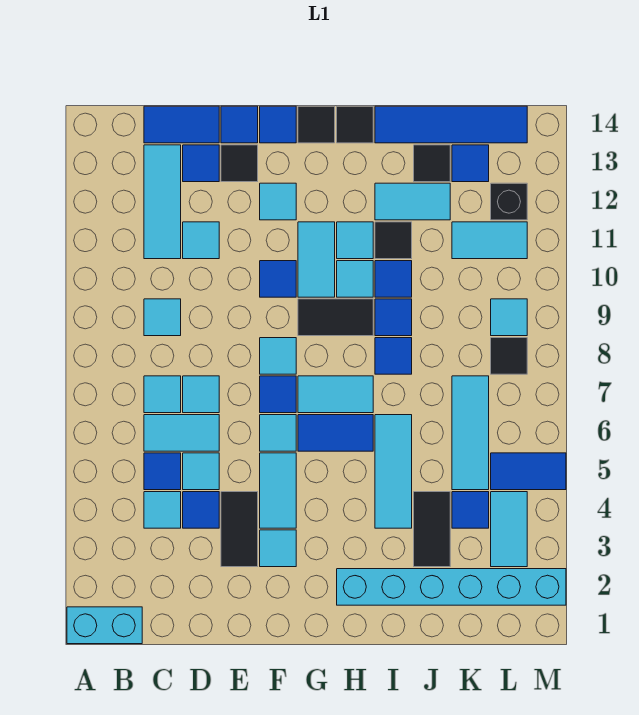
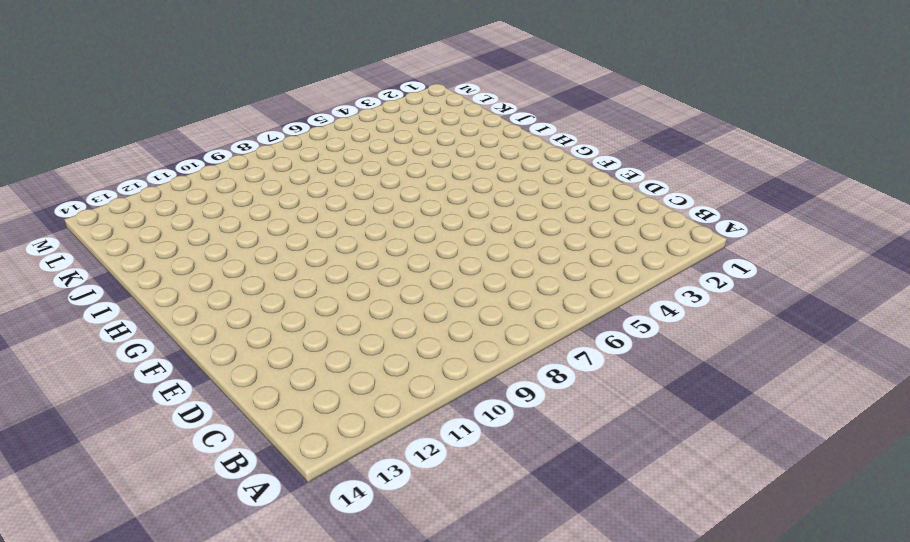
none -> cyan 1x2 brick [67,607,142,644]
none -> cyan 1x1 tile [144,492,181,528]
none -> blue 1x1 tile [144,453,181,490]
none -> cyan 1x2 tile [144,415,219,451]

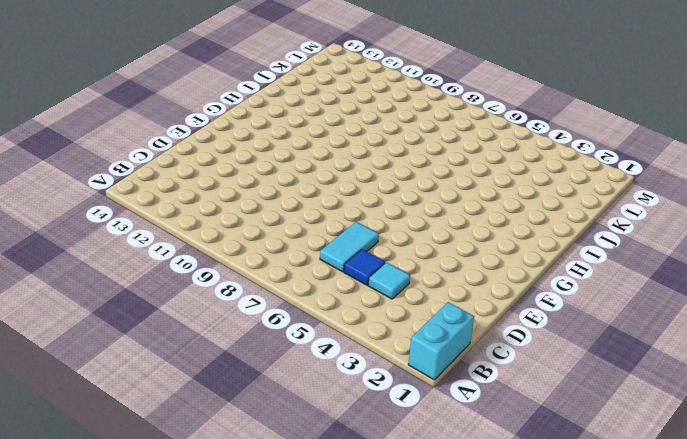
none -> cyan 1x1 tile [144,376,181,413]
none -> cyan 1x1 tile [144,299,181,336]
none -> cyan 1x3 tile [144,145,181,259]
none -> blue 1x2 tile [144,106,219,143]

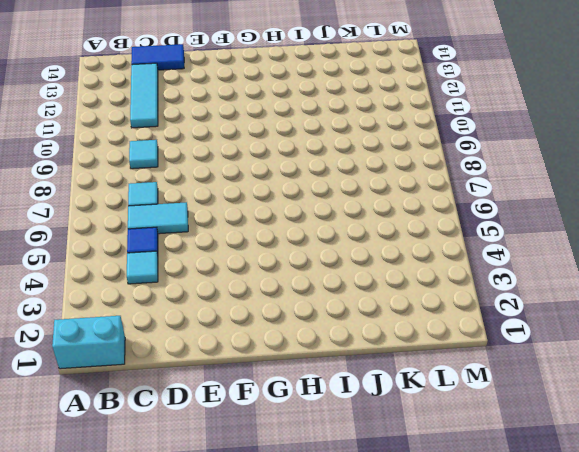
none -> blue 1x1 tile [183,492,219,528]
none -> cyan 1x1 tile [183,453,219,490]
none -> cyan 1x1 tile [183,376,219,413]
none -> cyan 1x1 tile [183,222,219,259]

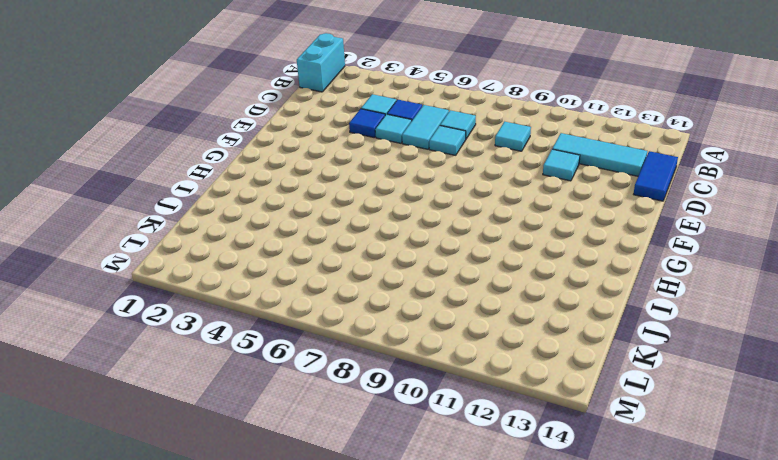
none -> blue 1x1 tile [183,145,219,182]
none -> black 1x2 tile [221,492,258,567]
none -> black 1x1 tile [221,145,258,182]
none -> blue 1x1 tile [221,106,258,143]

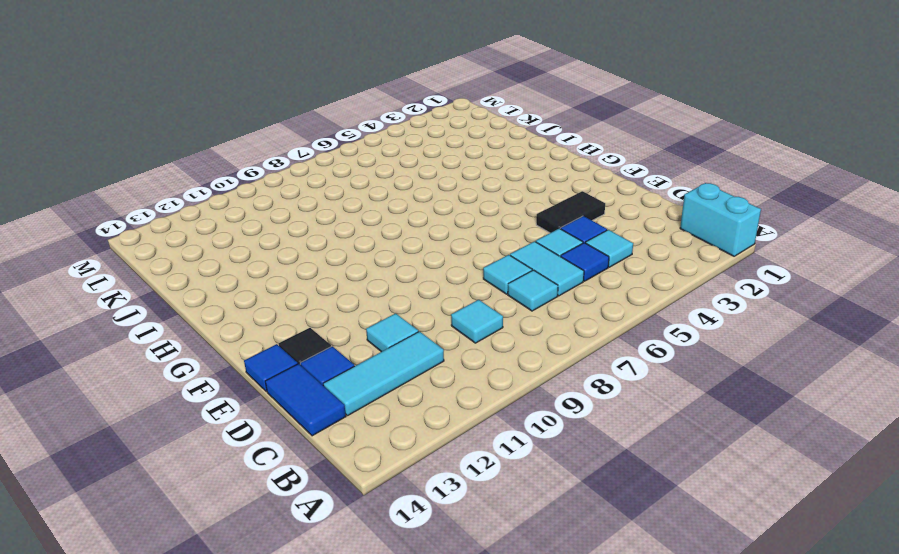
none -> cyan 1x1 tile [260,530,296,567]
none -> cyan 1x2 tile [260,453,296,528]
none -> cyan 1x1 tile [260,415,296,451]
none -> blue 1x1 tile [260,376,296,413]

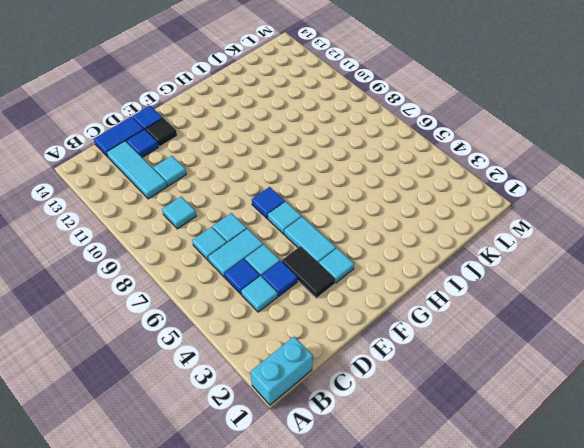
none -> cyan 1x1 tile [260,338,296,374]
none -> blue 1x1 tile [260,261,296,297]
none -> cyan 1x1 tile [260,183,296,220]
none -> blue 1x1 tile [260,106,296,143]

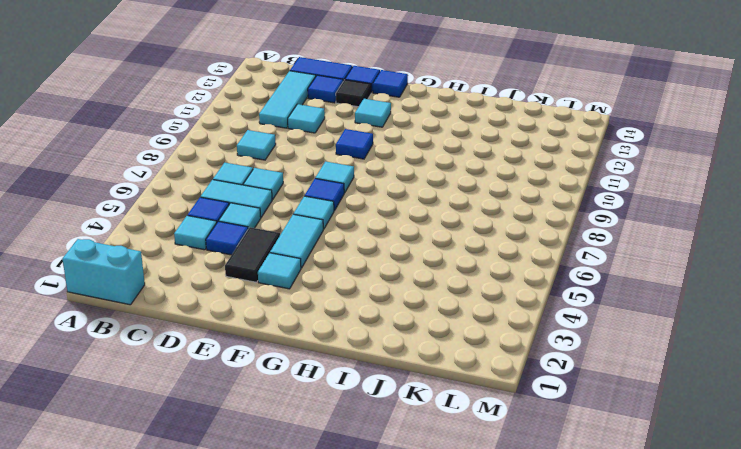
none -> blue 1x2 tile [298,415,373,451]
none -> cyan 1x2 tile [298,376,373,413]
none -> black 1x2 tile [298,299,373,336]
none -> cyan 1x2 tile [298,222,335,297]

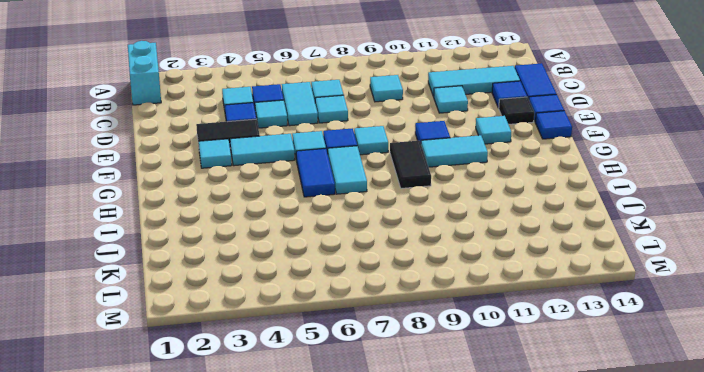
none -> black 1x1 tile [298,106,335,143]
none -> cyan 1x6 brick [337,569,566,605]
none -> cyan 1x1 tile [337,261,373,297]
none -> cyan 1x1 tile [337,222,373,259]

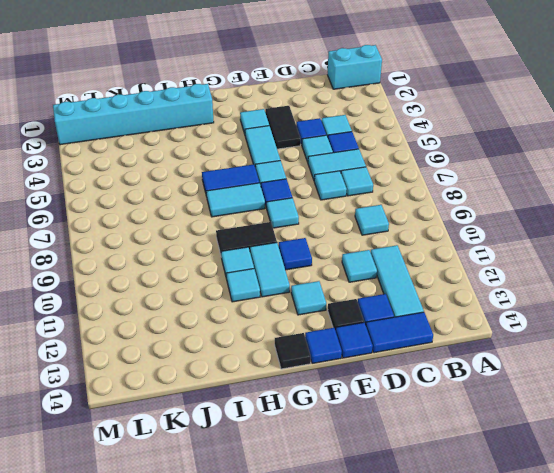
none -> black 1x1 tile [337,106,373,143]
none -> cyan 1x3 tile [375,415,412,528]
none -> blue 1x1 tile [375,338,412,374]
none -> blue 1x1 tile [375,299,412,336]

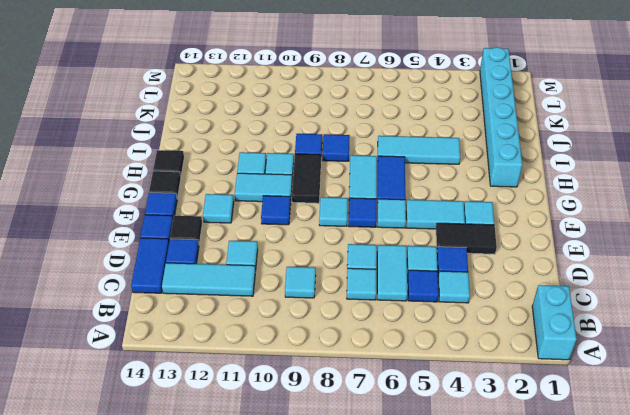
none -> blue 1x1 tile [375,261,412,297]
none -> black 1x1 tile [375,222,412,259]
none -> cyan 1x2 tile [375,183,450,220]
none -> blue 1x4 tile [375,106,527,143]

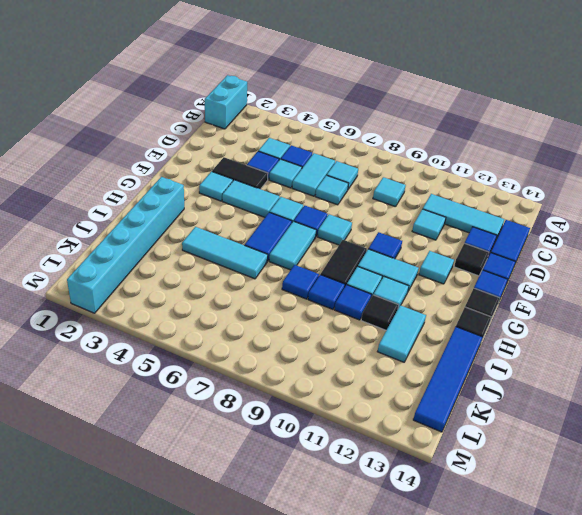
none -> black 1x2 tile [414,492,450,567]
none -> black 1x1 tile [414,145,450,182]
none -> blue 1x1 tile [452,492,489,528]
none -> cyan 1x3 tile [452,376,489,490]

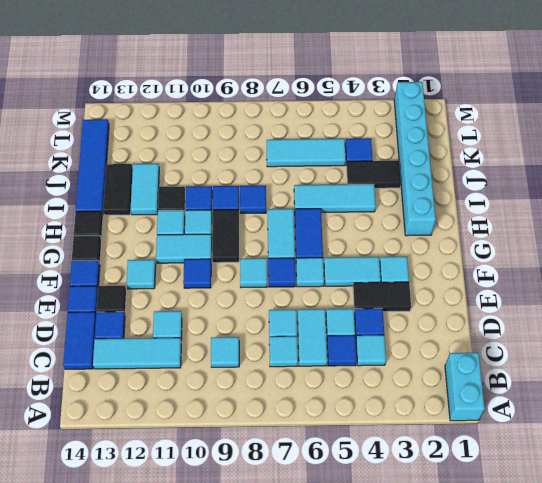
black 1x2 tile [103,164,133,215] -> black 1x1 tile [414,145,450,182]
none -> cyan 1x2 tile [452,222,527,259]
none -> blue 1x1 tile [452,145,489,182]
none -> cyan 1x2 tile [491,492,527,567]
none -> blue 1x2 tile [491,453,566,490]

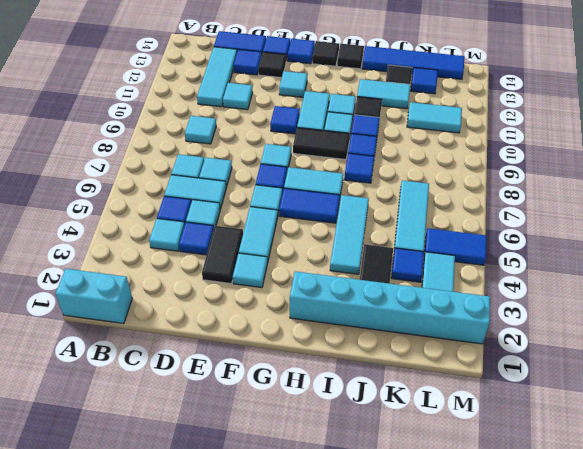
none -> black 1x1 tile [491,338,527,374]
none -> cyan 1x1 tile [491,299,527,336]
none -> black 1x1 brick [491,183,527,220]

